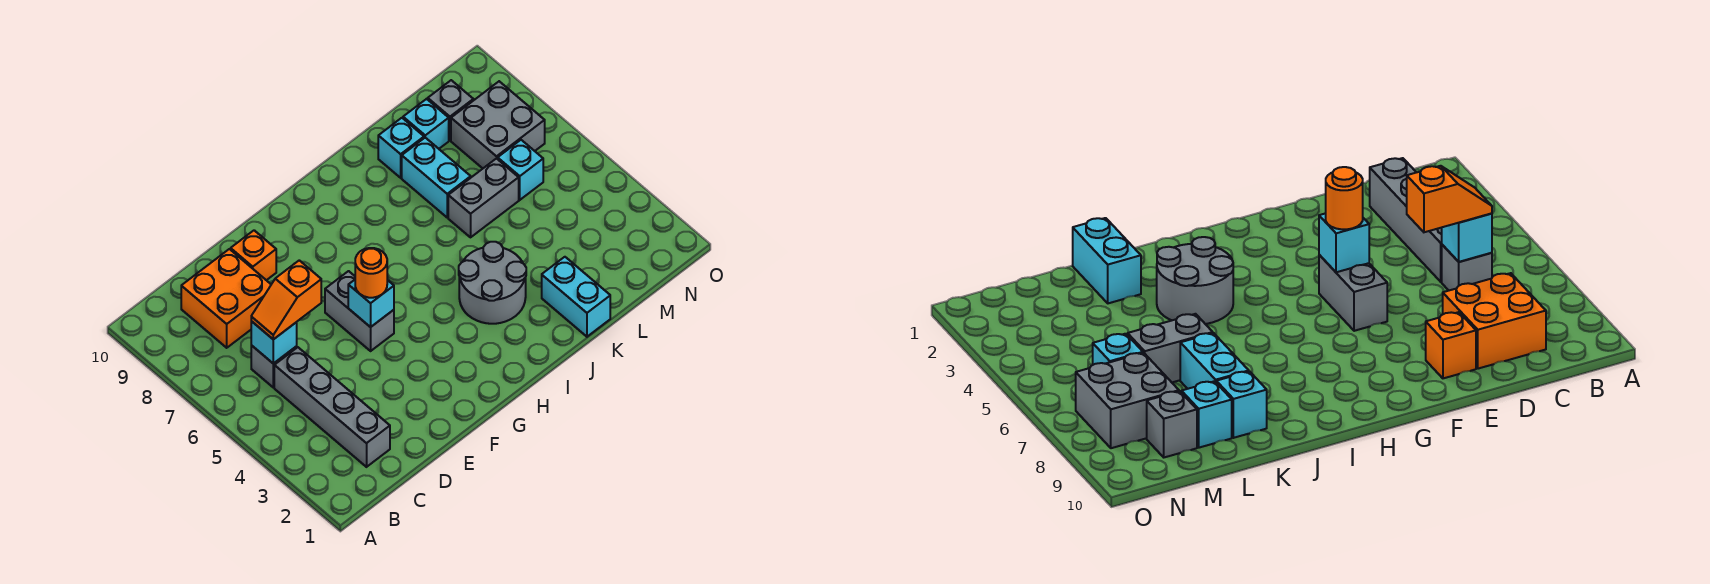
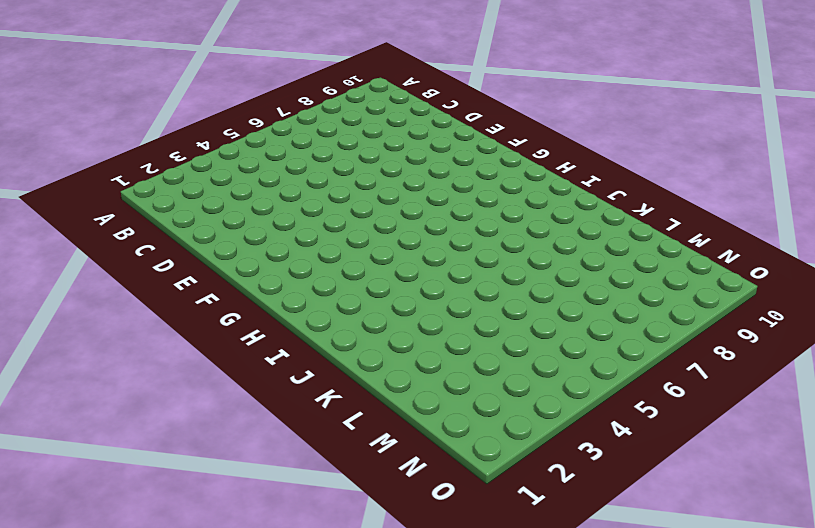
none -> grey 1x4 brick [274,347,390,467]
none -> grey 1x1 brick [251,345,297,387]
none -> orange 2x2 brick [181,249,271,348]

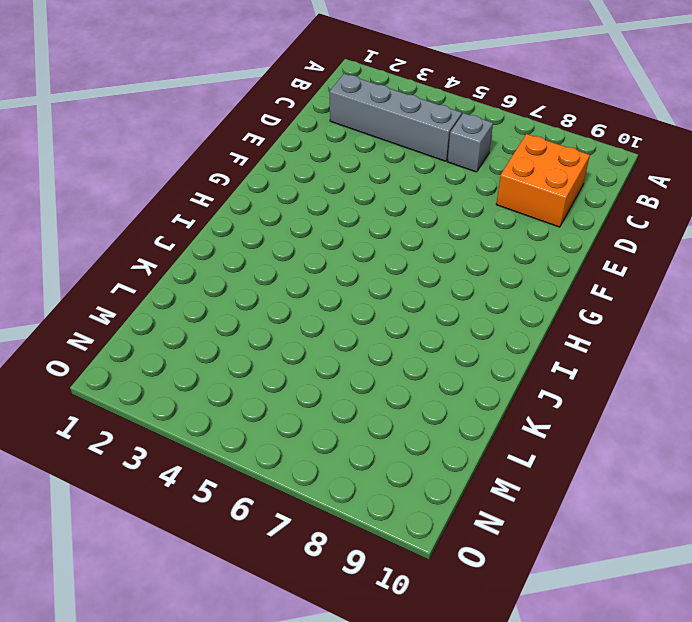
none -> orange 1x1 brick [231,230,276,280]
none -> grey 1x2 brick [325,271,394,351]
none -> grey 2x2 round brick [459,242,526,324]

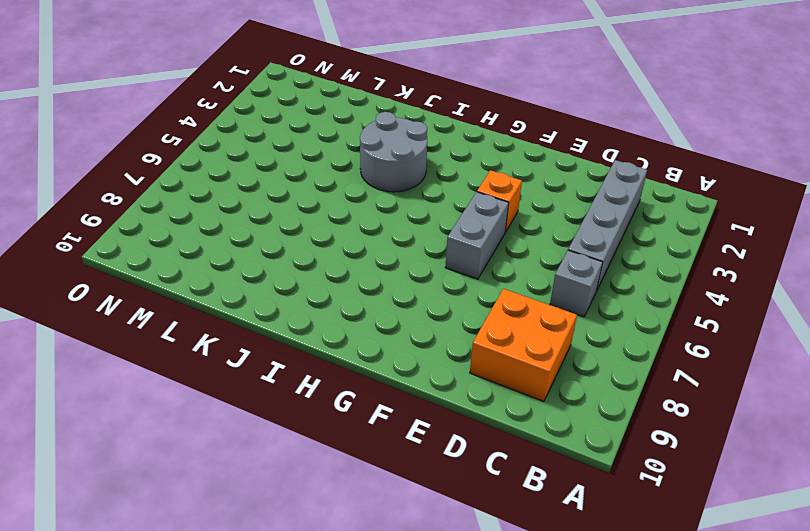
orange 1x1 brick [477,170,522,232] -> orange 1x1 brick moved to [231,230,276,280]
none -> cyan 1x2 brick [542,257,610,337]
none -> grey 1x2 brick [448,158,519,237]
none -> cyan 1x2 brick [402,138,471,217]

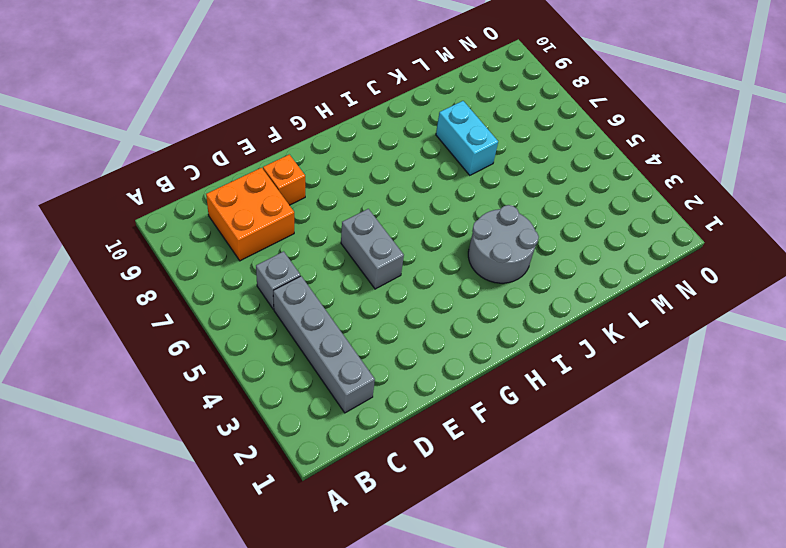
none -> cyan 1x2 brick [542,257,610,337]
none -> grey 1x2 brick [448,158,519,237]
none -> cyan 1x1 brick [378,118,424,178]

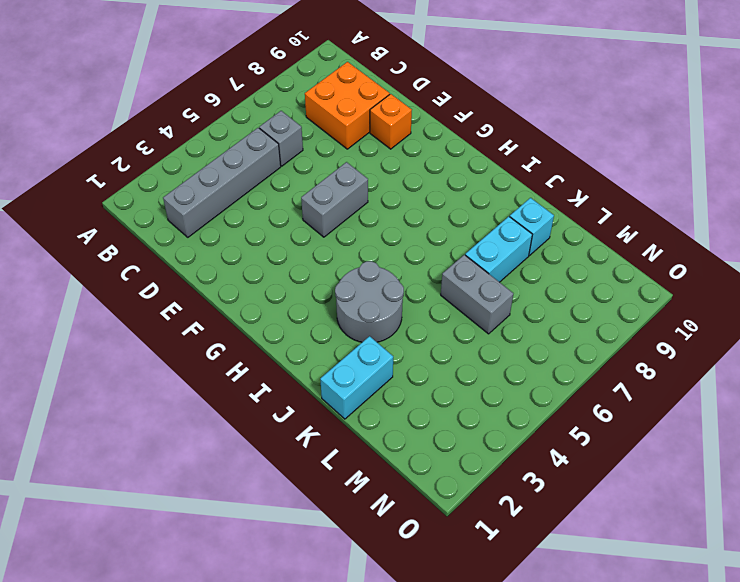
none -> cyan 1x1 brick [403,99,449,149]
none -> cyan 1x1 brick [498,140,543,200]
none -> grey 2x2 brick [451,81,545,168]

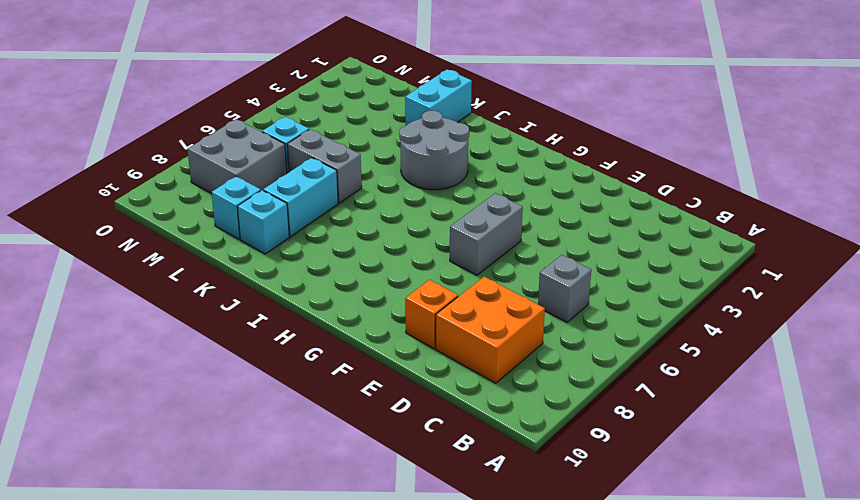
none -> grey 1x4 brick [274,347,390,467]
none -> grey 1x1 brick [428,80,473,140]
none -> cyan 1x1 brick [251,321,297,364]

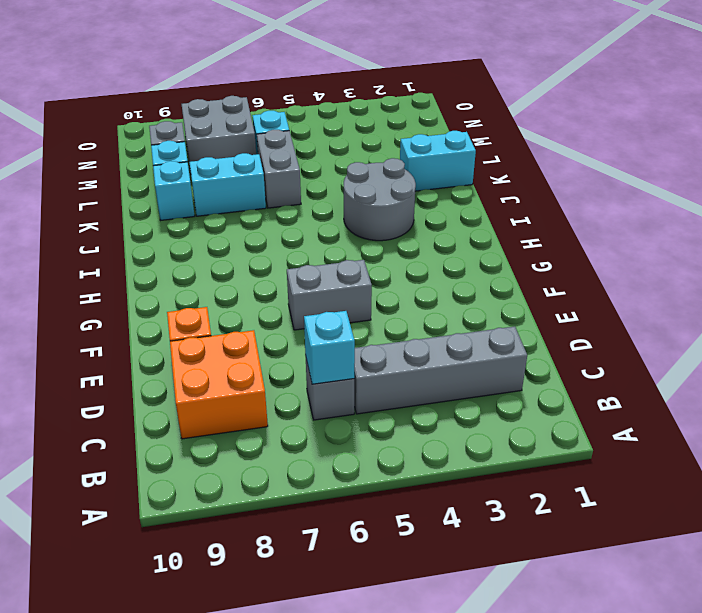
none -> cyan 1x1 brick [348,280,394,327]
none -> orange 1x2 slope [251,260,321,339]
none -> orange 1x1 round brick [355,248,387,298]

